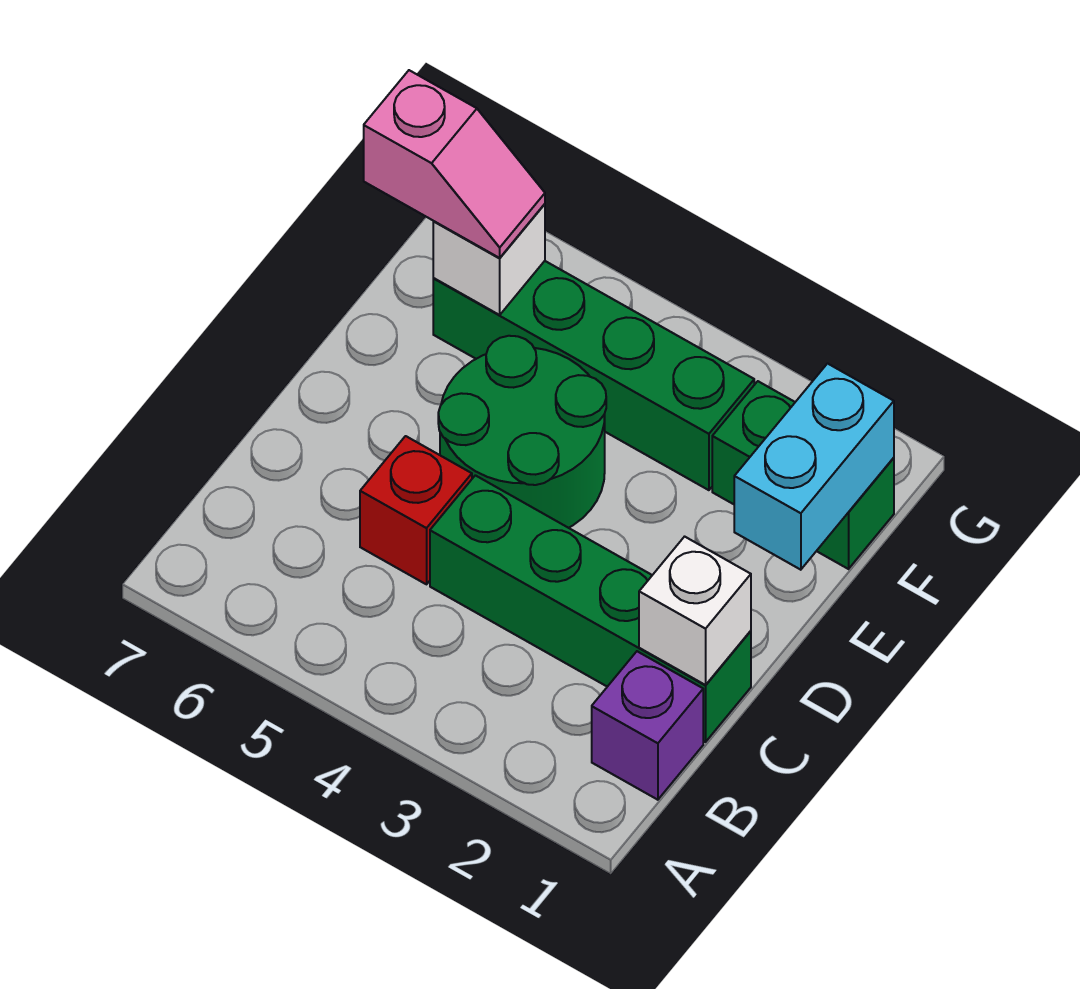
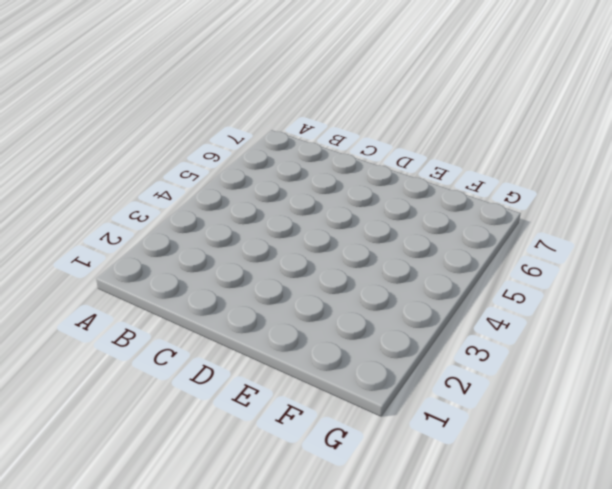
none -> purple 1x1 brick [592,651,703,800]
none -> green 1x4 brick [430,475,751,742]

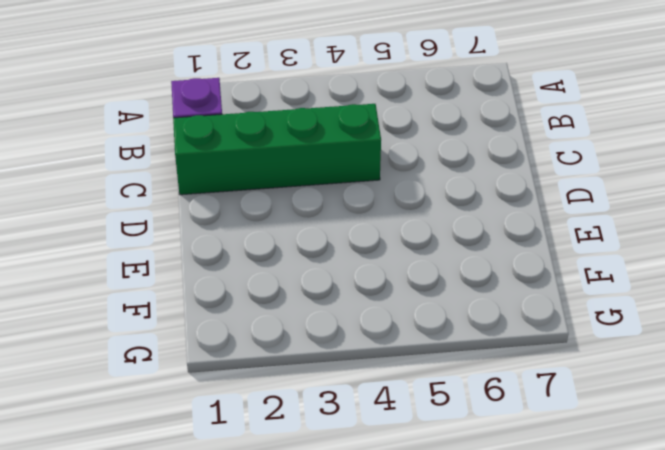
none -> red 1x1 brick [360,436,472,584]
none -> green 2x2 round brick [438,336,606,528]

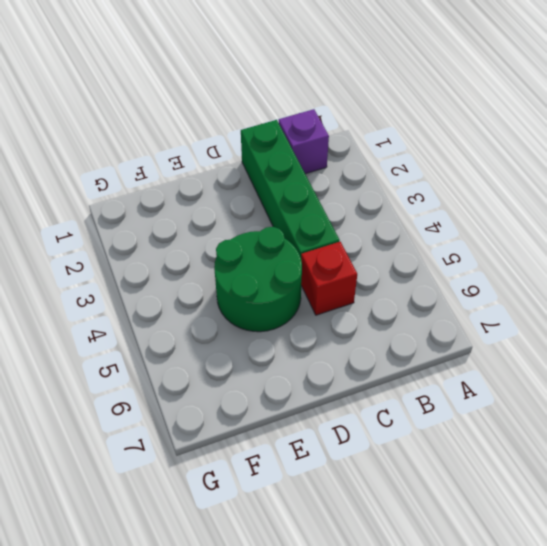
none -> green 1x2 brick [712,381,894,569]
none -> green 1x4 brick [433,261,754,490]

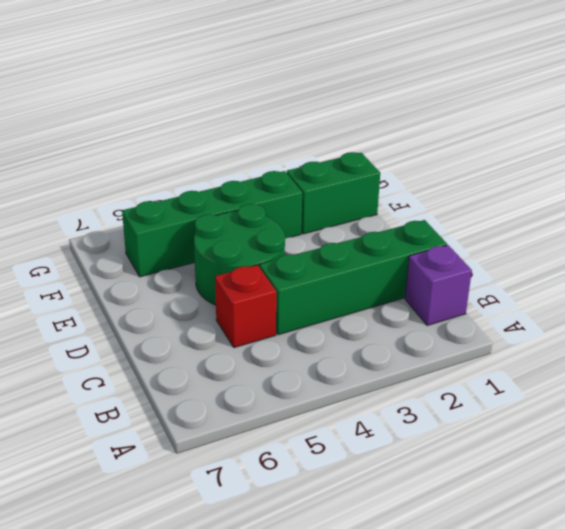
none -> white 1x1 brick [639,537,751,685]
none -> cyan 1x2 brick [734,364,894,570]

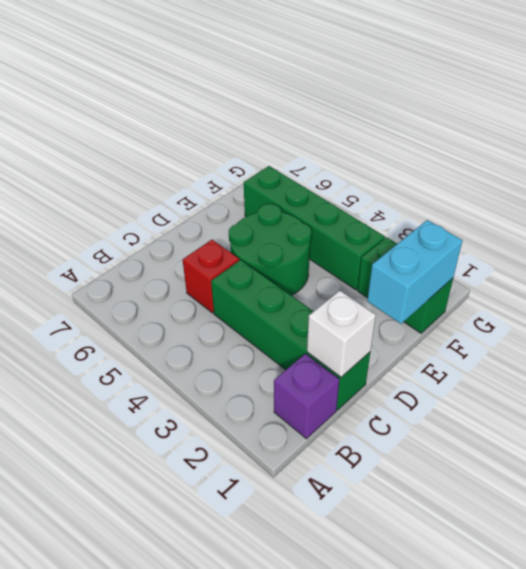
none -> white 1x1 brick [433,204,545,315]
none -> pink 1x2 slope [364,70,545,258]

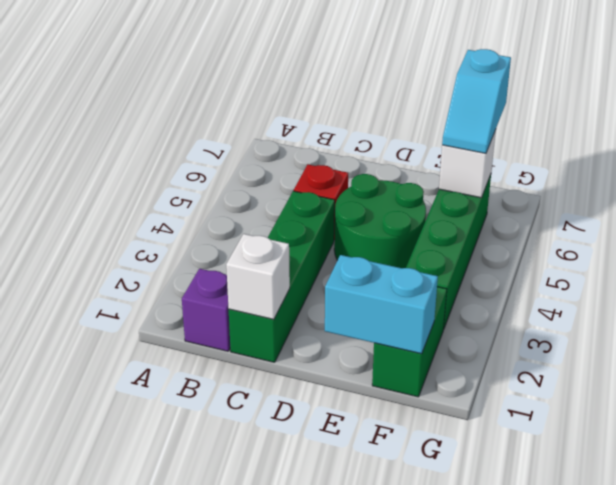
cyan 1x2 slope [442,49,511,153] -> pink 1x2 slope [364,70,545,258]

